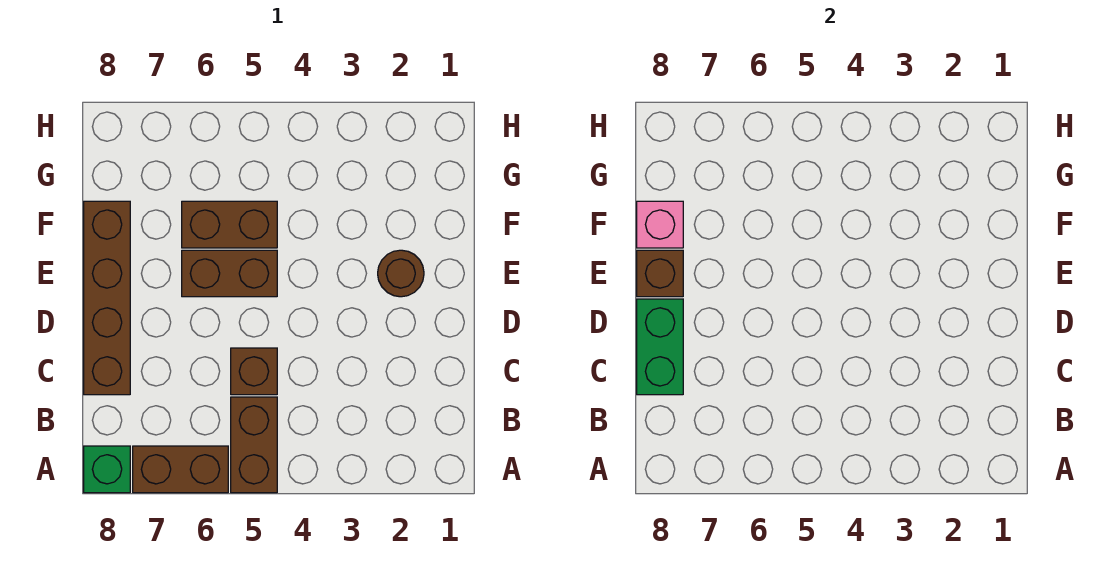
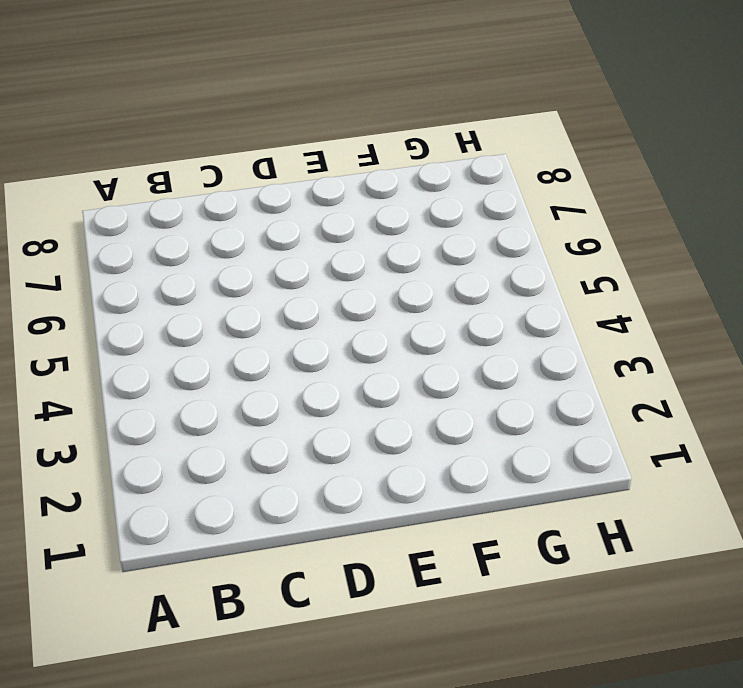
none -> brown 1x2 brick [231,397,277,493]
none -> brown 1x2 brick [133,446,228,493]

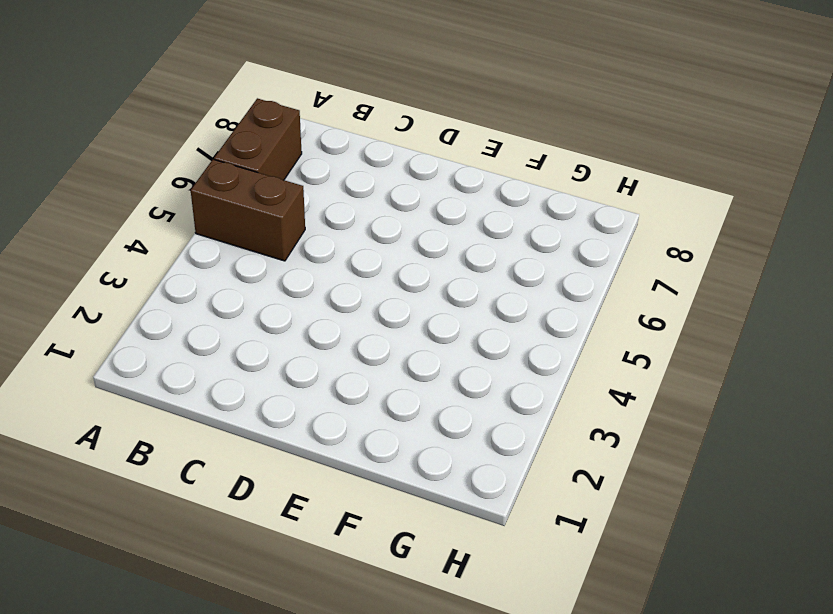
none -> green 1x1 brick [84,446,130,493]
none -> brown 1x1 brick [231,348,277,395]

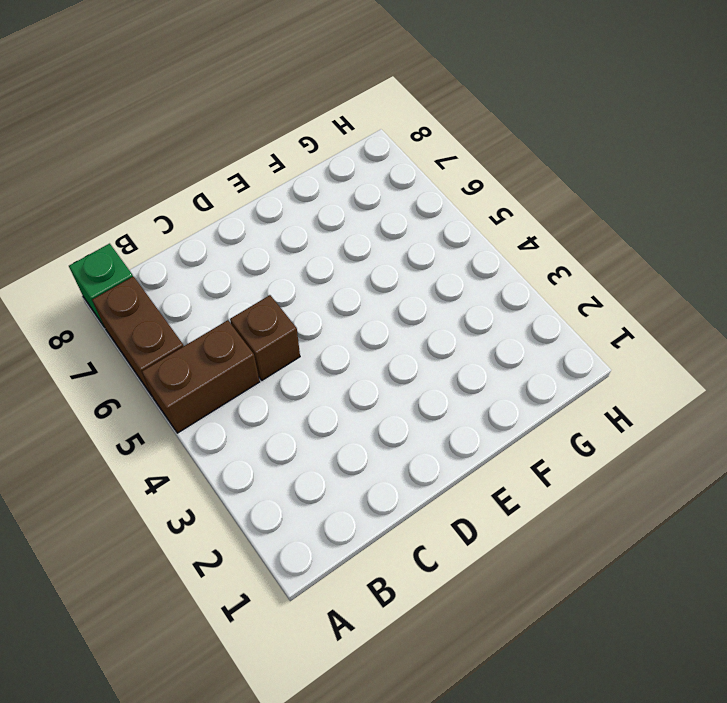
none -> brown 1x4 brick [84,201,130,395]
none -> brown 1x1 round brick [378,250,424,297]

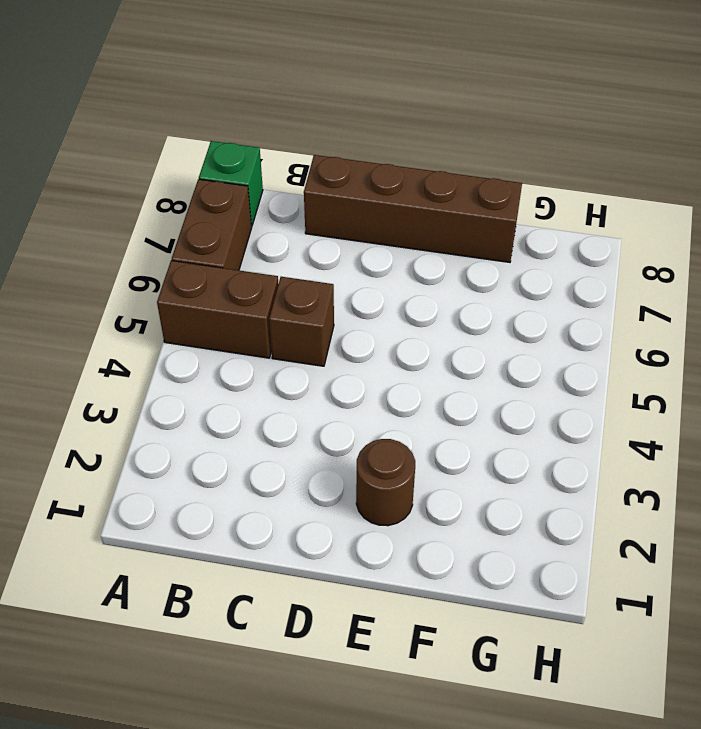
none -> brown 1x2 brick [182,250,277,297]
none -> brown 1x2 brick [182,201,277,248]

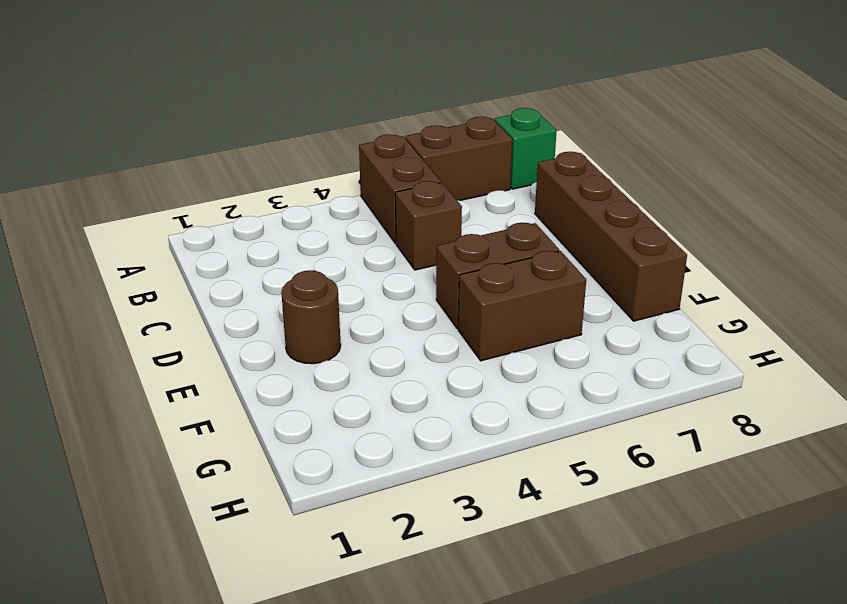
none -> green 1x2 brick [637,299,683,395]
none -> brown 1x1 brick [637,250,683,297]

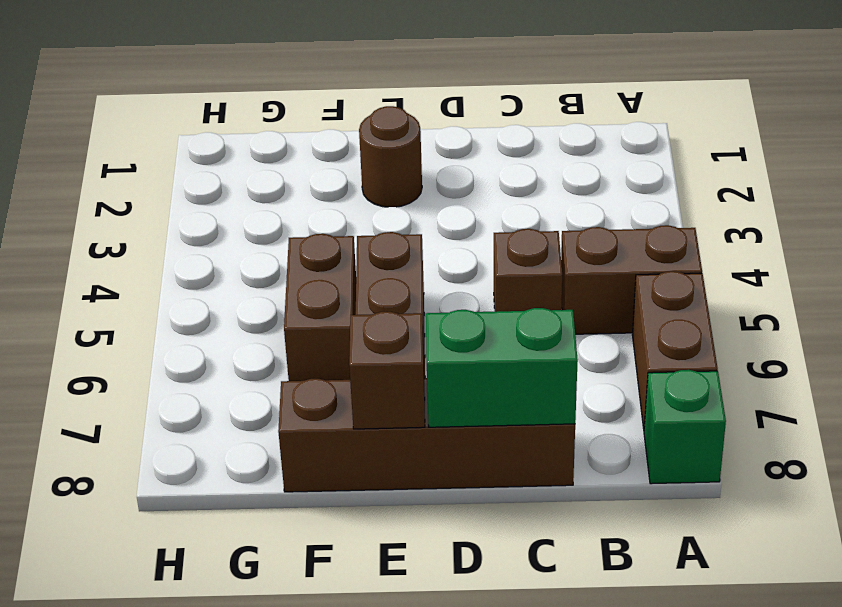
none -> pink 1x1 brick [637,201,683,248]

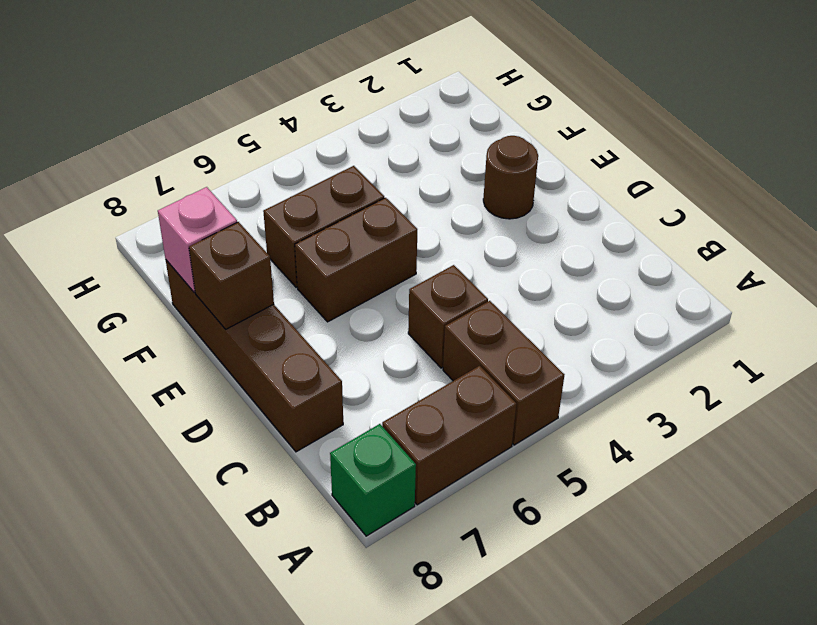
none -> green 1x2 brick [637,299,683,395]

